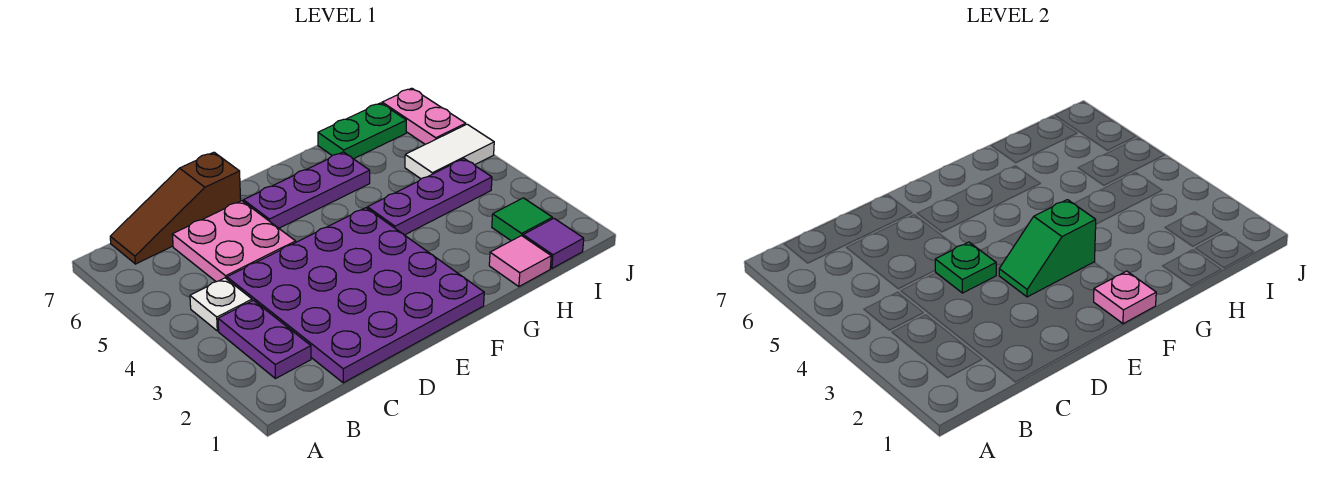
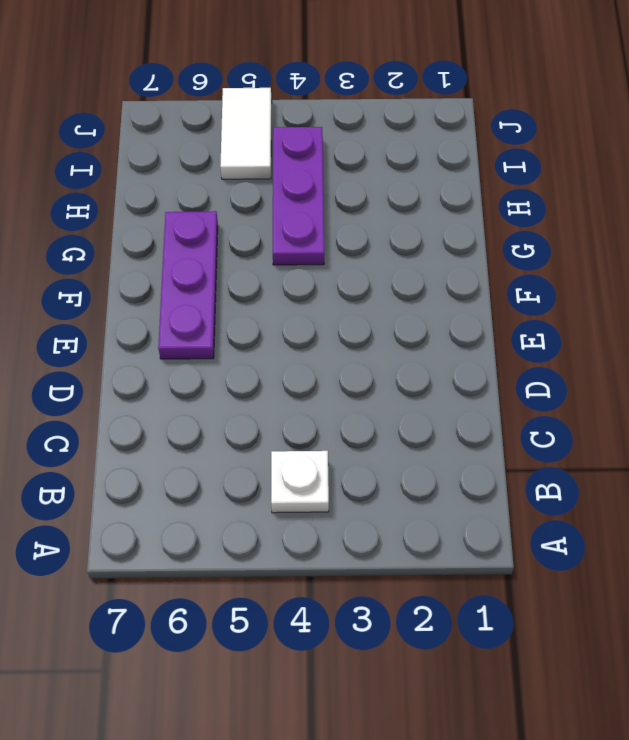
none -> purple 1x2 plate [218,300,311,379]
none -> brown 1x3 slope [110,152,241,264]
none -> purple 4x4 plate [227,208,484,383]

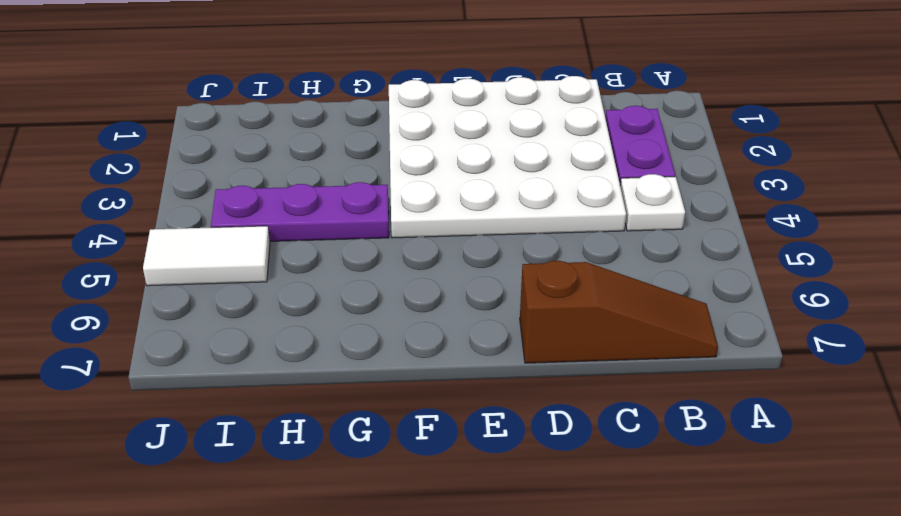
white 4x4 plate [389,76,626,238] -> purple 4x4 plate [227,208,484,383]
none -> pink 2x2 plate [172,201,296,282]
none -> purple 1x3 plate [244,152,370,228]
none -> pink 1x1 tile [489,235,551,287]

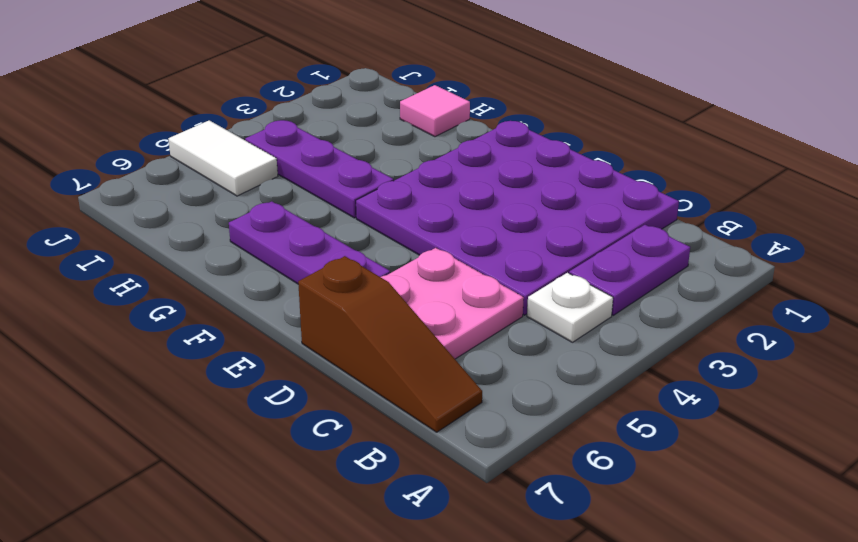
none -> green 1x2 plate [318,103,406,159]
none -> purple 1x1 tile [523,218,584,268]
none -> green 1x1 tile [492,198,552,241]

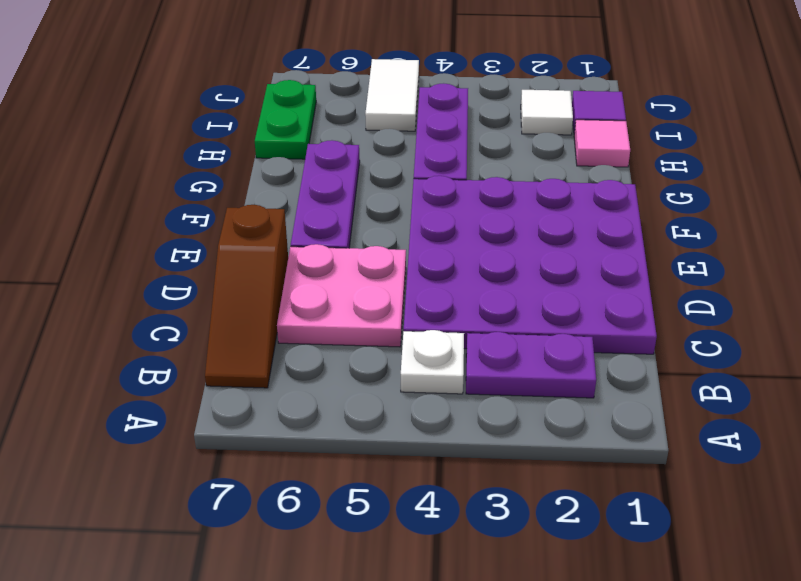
white 1x1 tile [521,90,573,135] -> green 1x1 tile [492,198,552,241]
none -> pink 1x2 plate [382,88,466,144]
none -> green 1x1 plate [935,242,996,293]
none -> green 1x2 slope [999,200,1096,297]

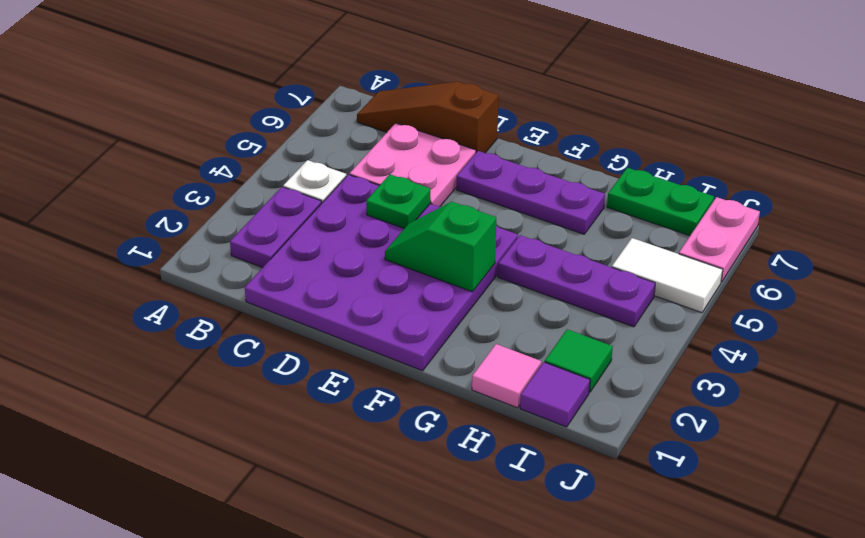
none -> pink 1x1 plate [1094,271,1156,324]

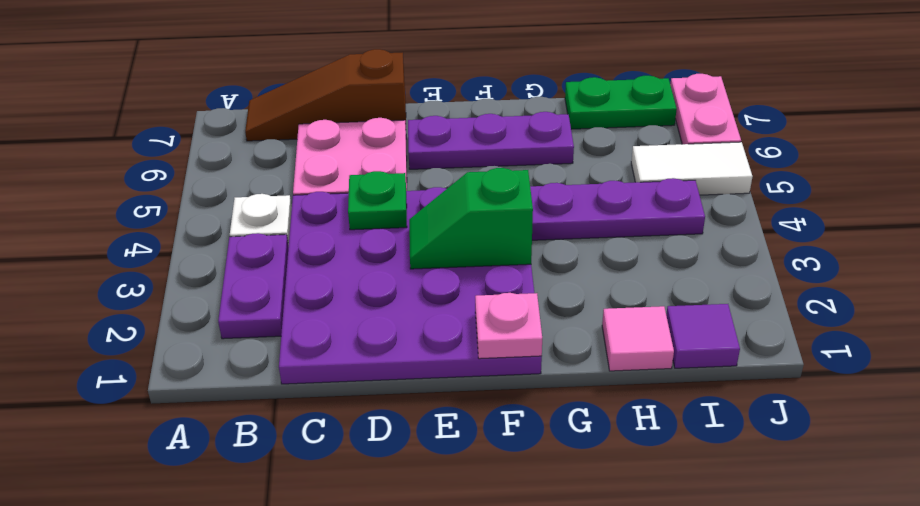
none -> green 1x1 tile [492,198,552,241]

